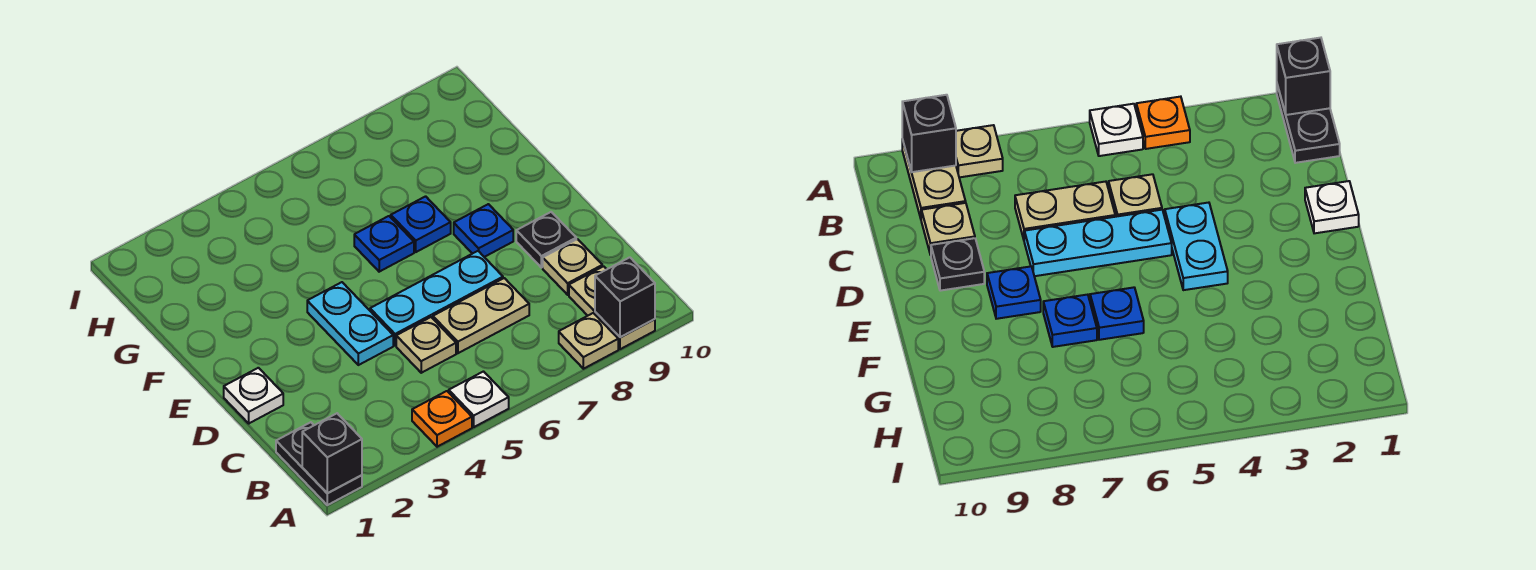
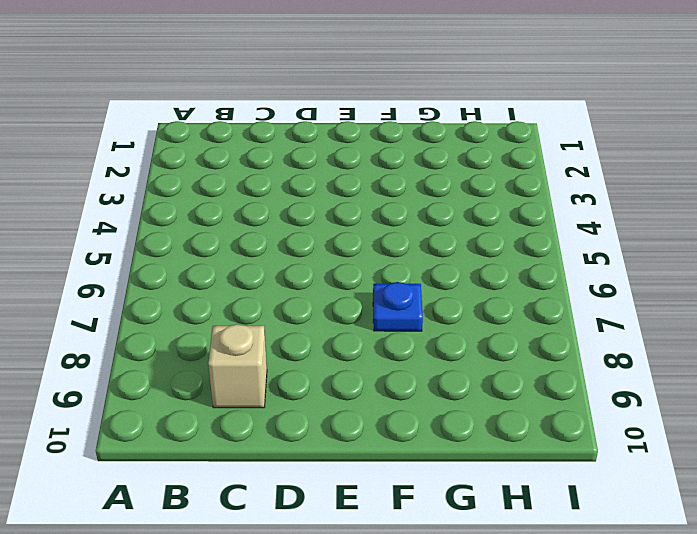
tan 1x1 brick [208,324,267,408] -> tan 1x1 plate [543,239,602,295]
none -> black 1x2 plate [276,422,362,505]
none -> orange 1x1 plate [412,391,472,447]
none -> white 1x1 plate [449,372,509,427]

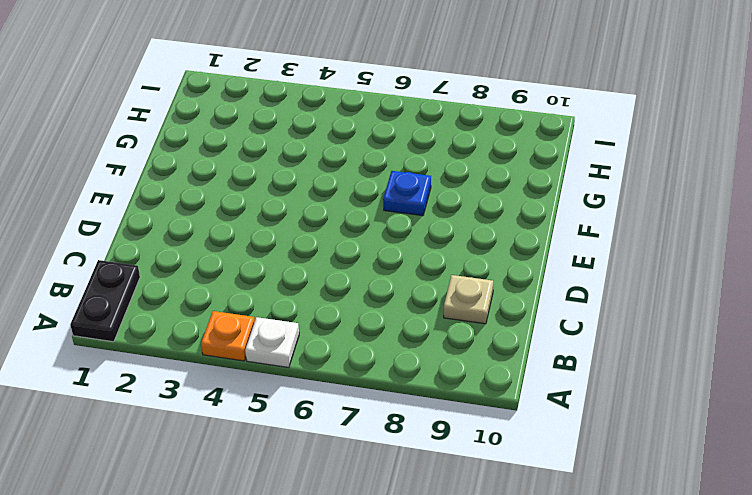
none -> tan 1x1 plate [559,313,618,369]
none -> tan 1x2 plate [569,266,655,349]
none -> tan 1x1 plate [396,317,456,373]

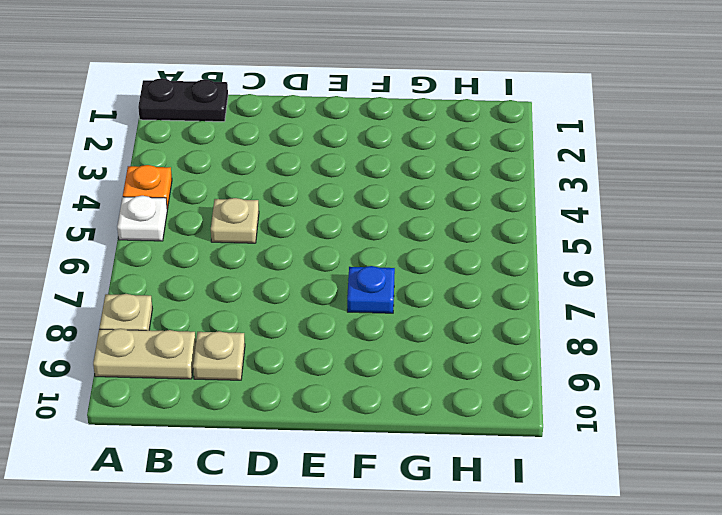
none -> tan 1x2 plate [433,278,529,353]
none -> white 1x1 plate [224,368,283,423]
none -> cyan 1x2 plate [307,282,393,365]

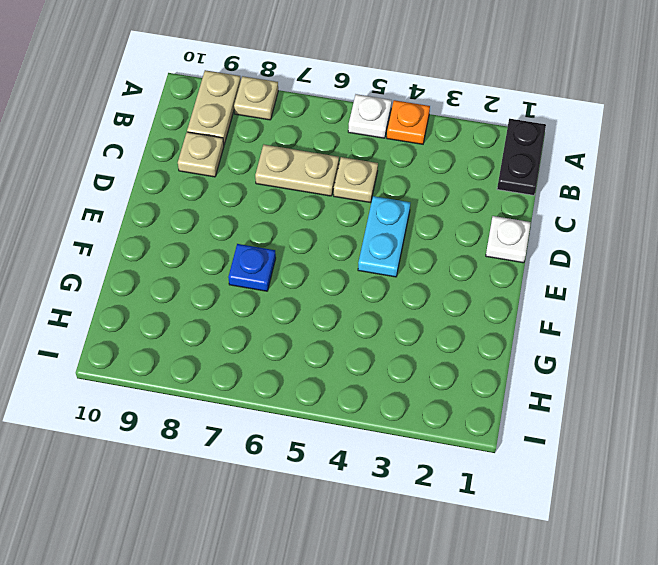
none -> cyan 1x3 plate [370,251,503,346]
none -> black 1x1 plate [516,212,576,268]
none -> blue 1x1 plate [454,204,513,257]

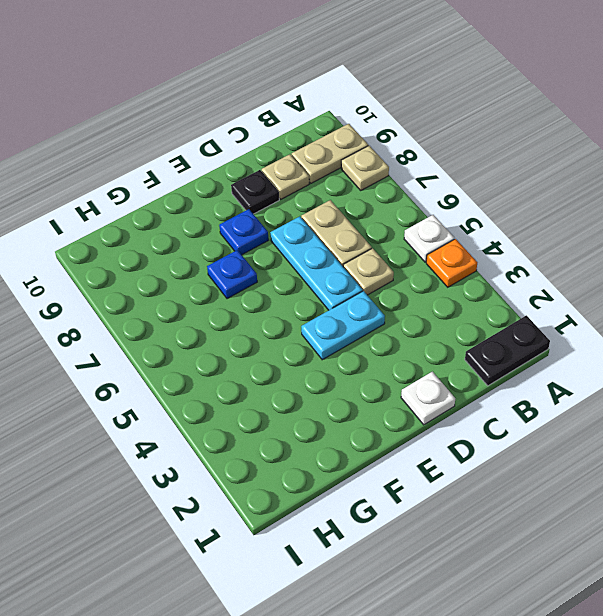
none -> blue 1x1 plate [354,216,414,272]
none -> black 1x1 brick [302,413,362,493]
none -> black 1x1 brick [595,257,655,337]

